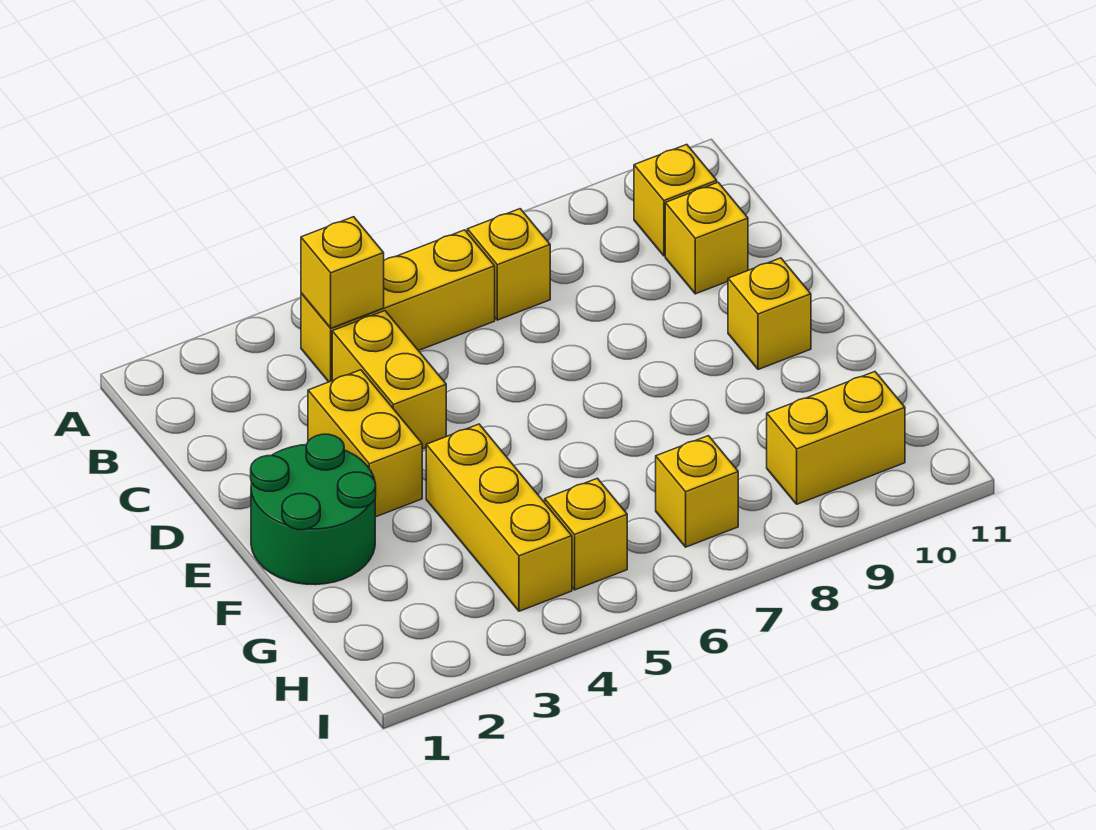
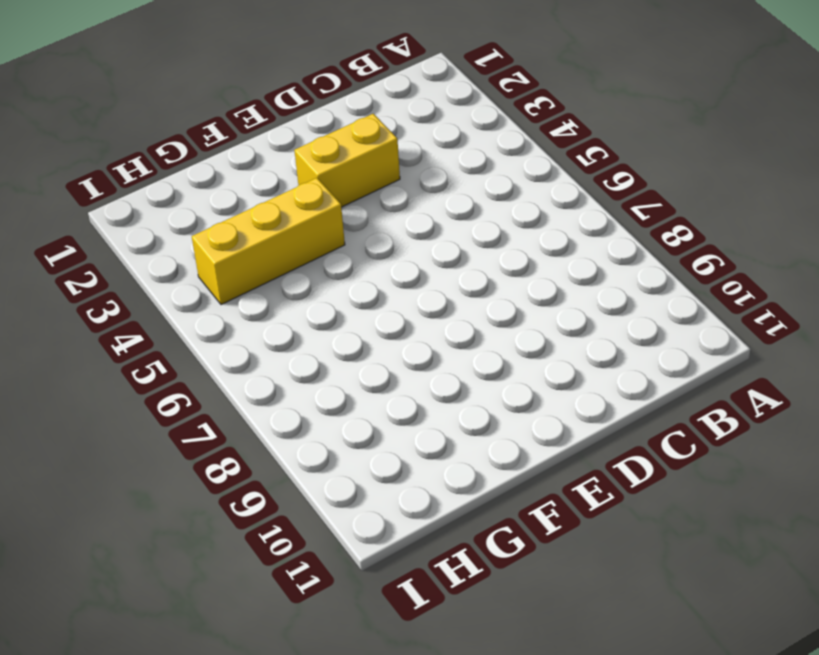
none -> yellow 1x3 brick [301,230,495,382]
none -> yellow 1x1 brick [467,209,550,320]
none -> yellow 1x1 brick [634,144,717,256]

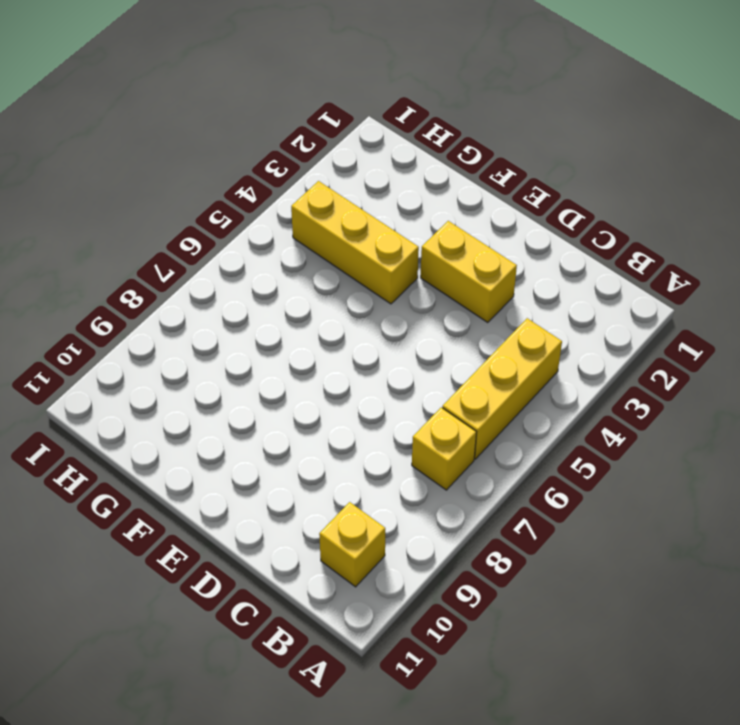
none -> yellow 1x2 brick [332,311,446,449]
none -> yellow 1x1 brick [665,182,748,294]
none -> green 2x2 round brick [251,434,376,585]

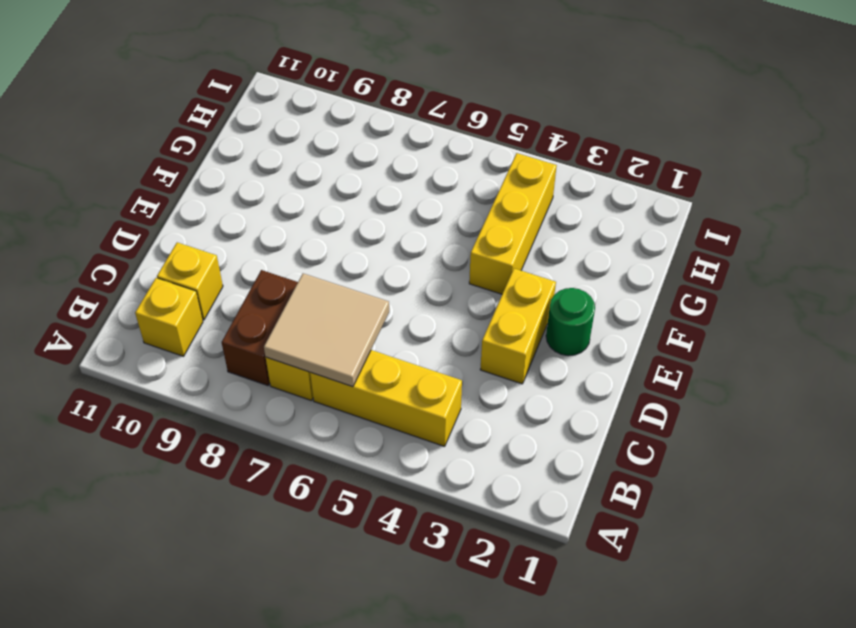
tan 2x2 tile [264,274,389,387] -> none
brown 1x2 brick [222,270,298,386] -> none
green 1x1 round brick [546,288,595,356] -> green 2x2 round brick [251,434,376,585]
none -> yellow 1x2 brick [332,311,446,449]
none -> yellow 1x1 brick [728,258,811,369]
none -> yellow 1x1 brick [545,478,627,590]

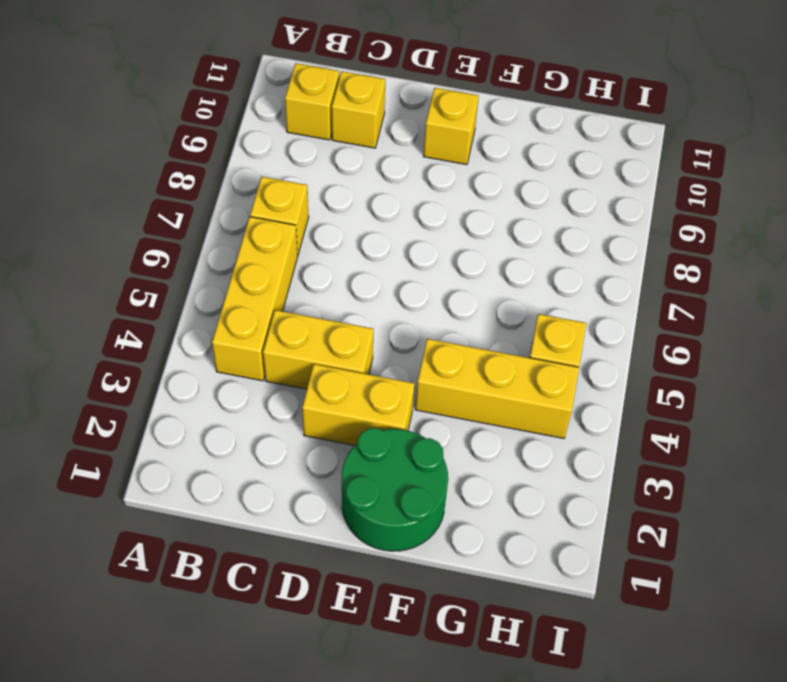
none -> yellow 1x1 brick [656,436,738,547]
none -> yellow 1x2 brick [767,372,905,504]
none -> yellow 1x1 brick [301,217,384,328]

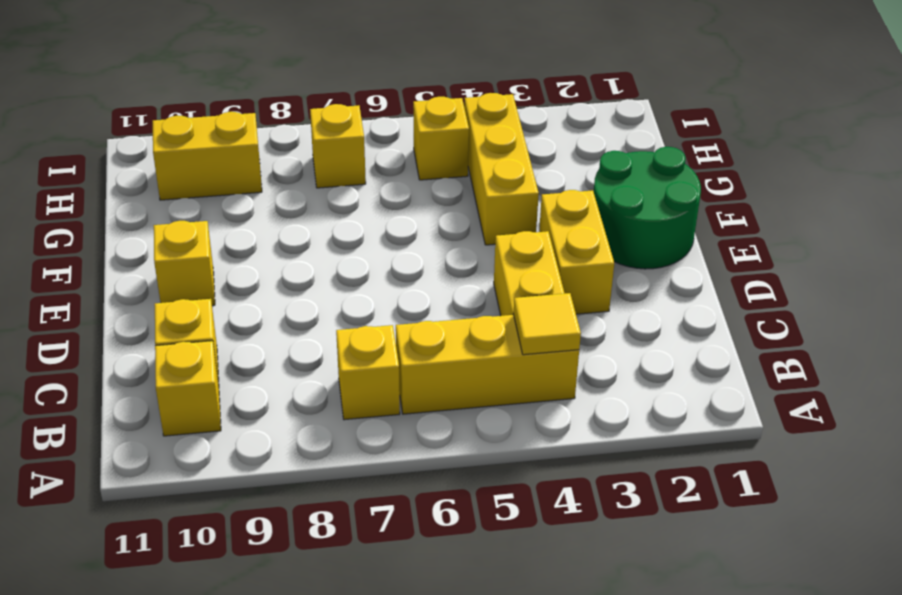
yellow 1x1 tile [513,293,581,355] -> yellow 1x1 brick [301,217,384,328]

